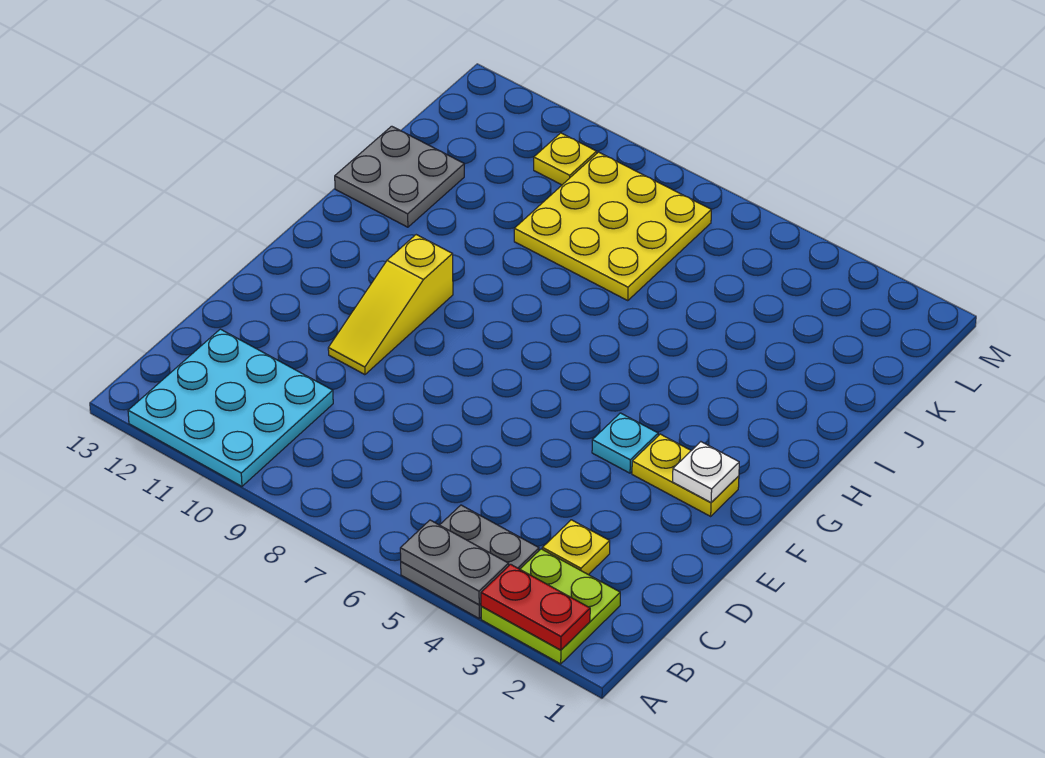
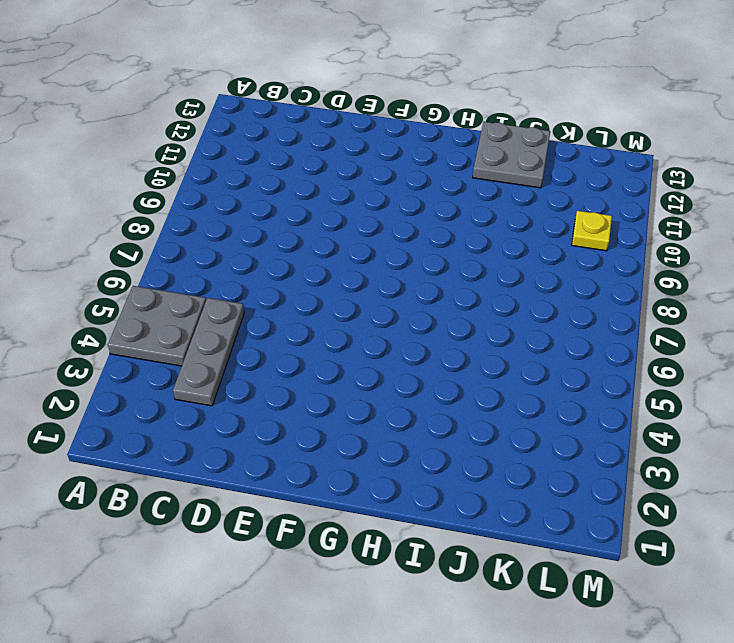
grey 1x3 plate [173,298,244,406] -> yellow 1x1 plate [542,520,610,575]
none -> lime 2x2 plate [481,549,620,664]
none -> cyan 3x3 plate [128,329,333,486]
none -> yellow 1x3 slope [328,235,453,375]

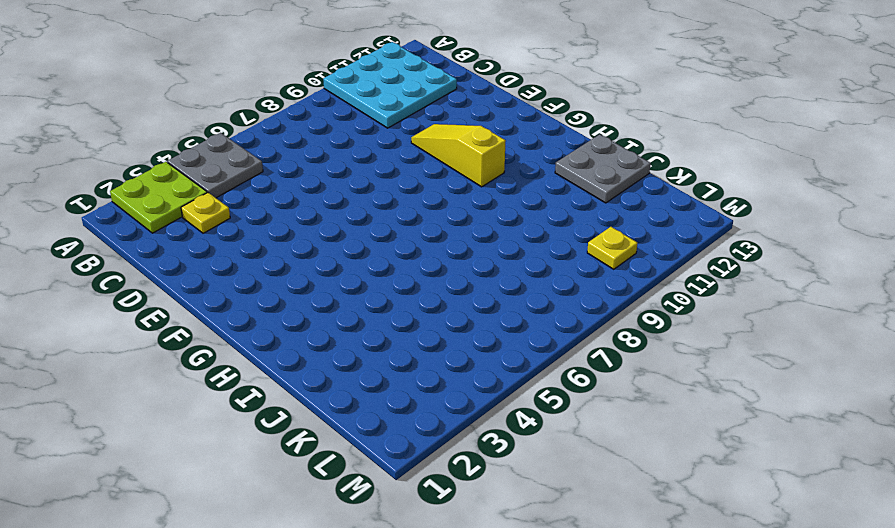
none -> yellow 1x2 plate [632,434,739,516]
none -> cyan 1x1 plate [592,413,658,473]
none -> yellow 3x3 plate [514,152,711,301]

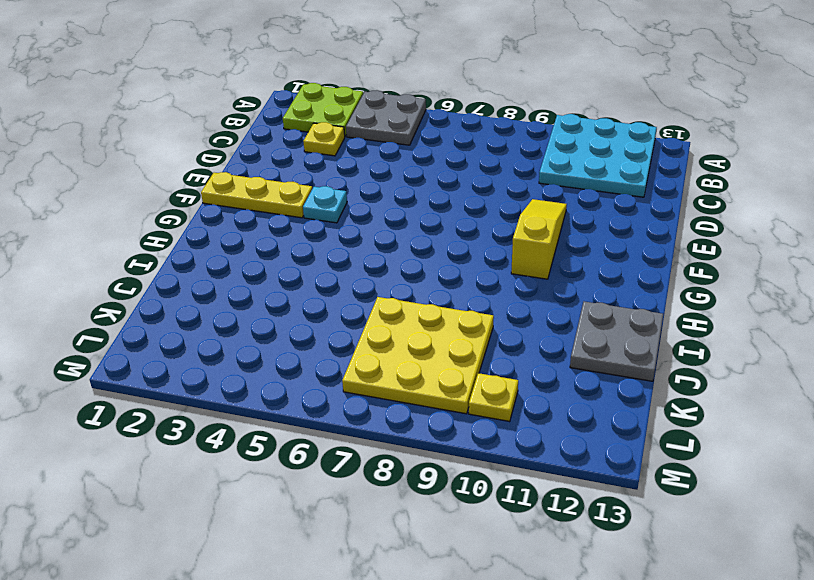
yellow 1x3 plate [201,172,312,218] -> yellow 1x2 plate [632,434,739,516]
none -> red 1x2 plate [481,564,590,650]
none -> grey 1x2 plate [400,520,509,605]
none -> white 1x1 plate [673,442,739,503]

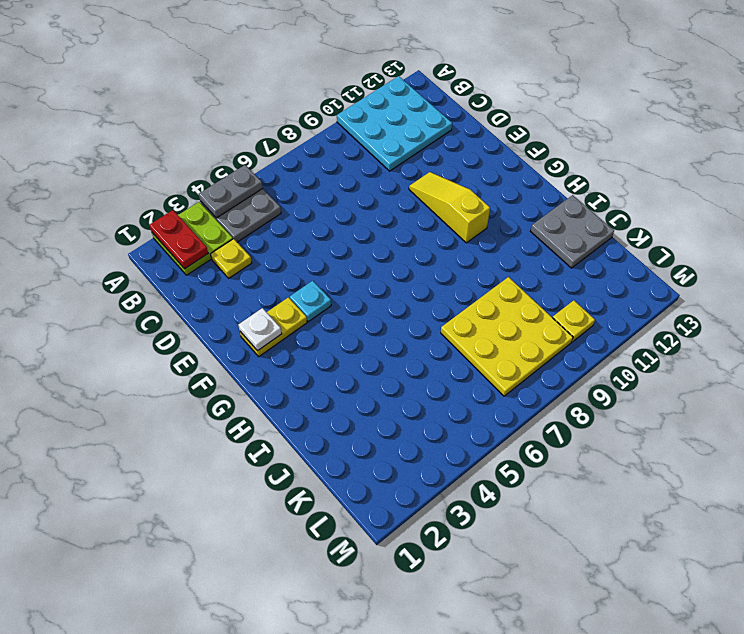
red 1x2 plate [150,210,208,269] -> red 1x2 plate turned to [481,564,590,650]

